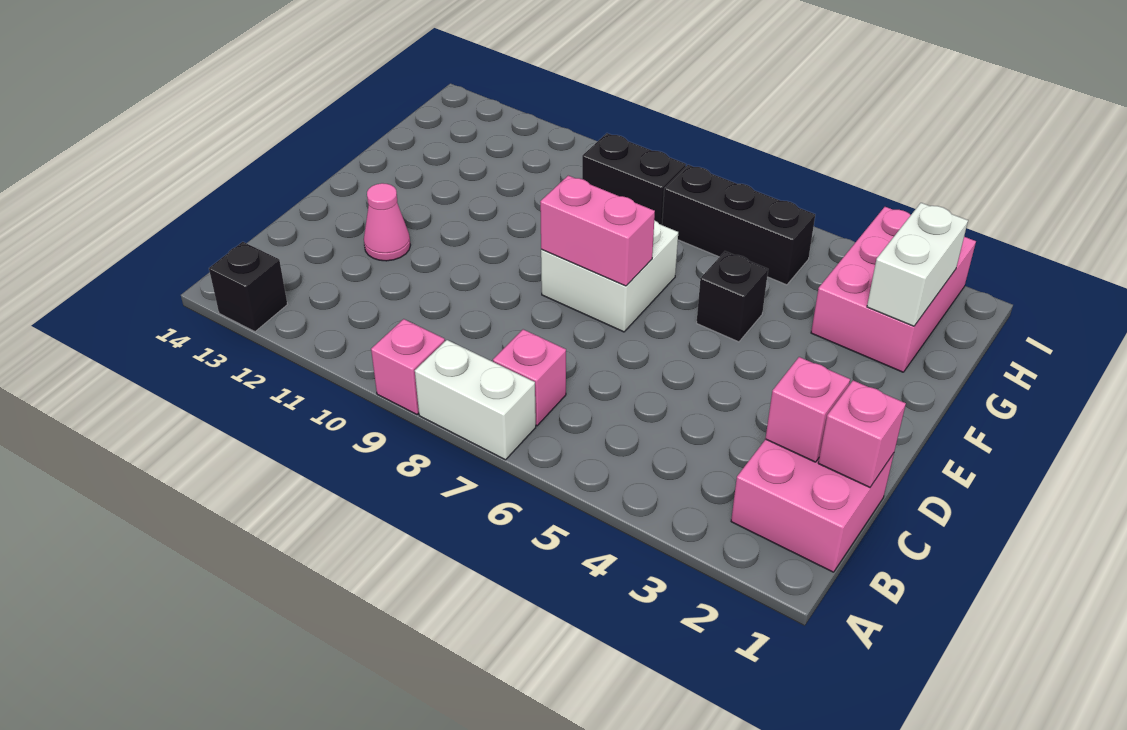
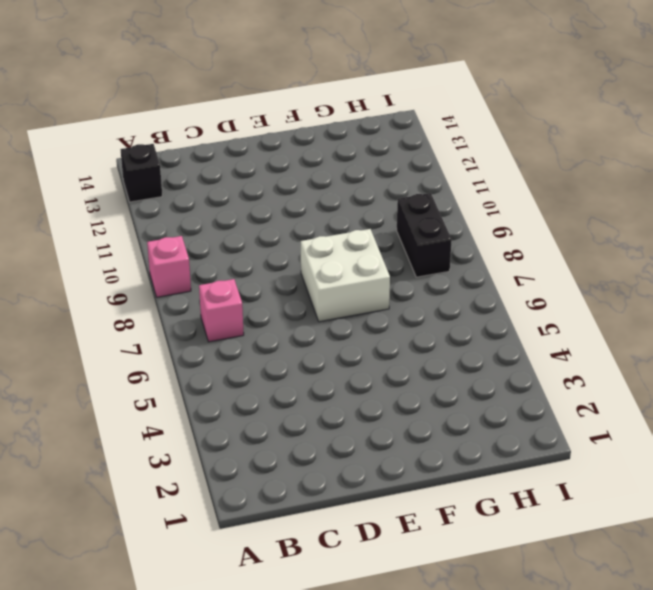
none -> white 1x2 brick [415,340,536,460]
none -> pink 2x2 brick [731,439,894,572]
none -> pink 1x1 cone [364,183,410,261]

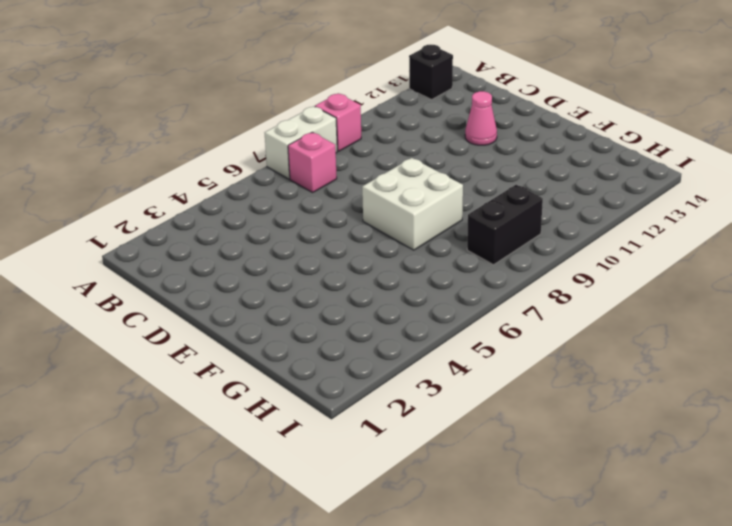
none -> pink 2x2 brick [731,439,894,572]
none -> black 1x1 brick [697,251,768,342]
none -> pink 2x3 brick [811,207,976,372]

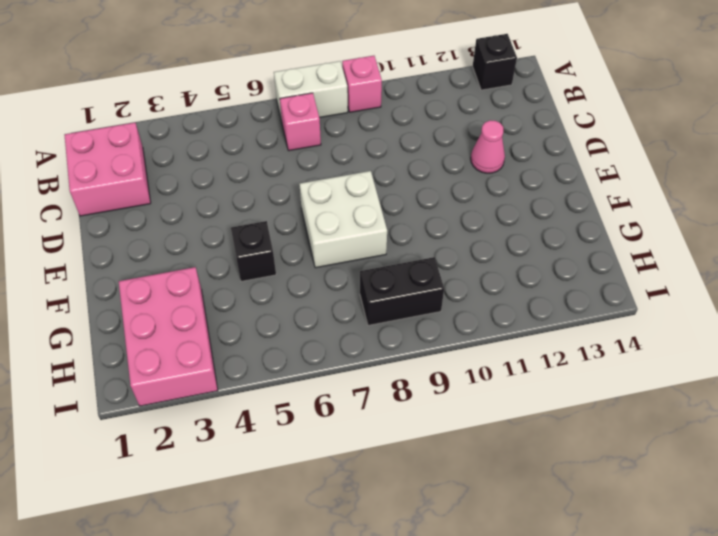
none -> black 1x3 brick [662,165,815,285]
none -> pink 1x1 brick [818,380,906,487]
none -> pink 1x1 brick [765,357,850,462]

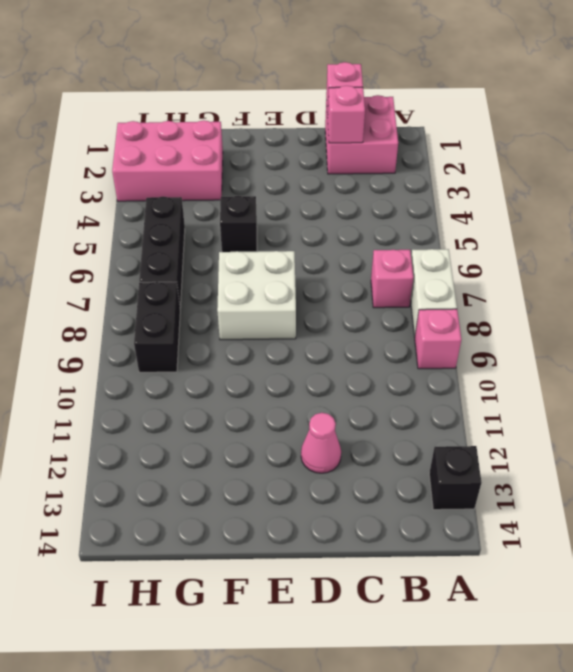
none -> pink 1x2 brick [540,176,655,286]
none -> white 1x2 brick [867,203,968,326]

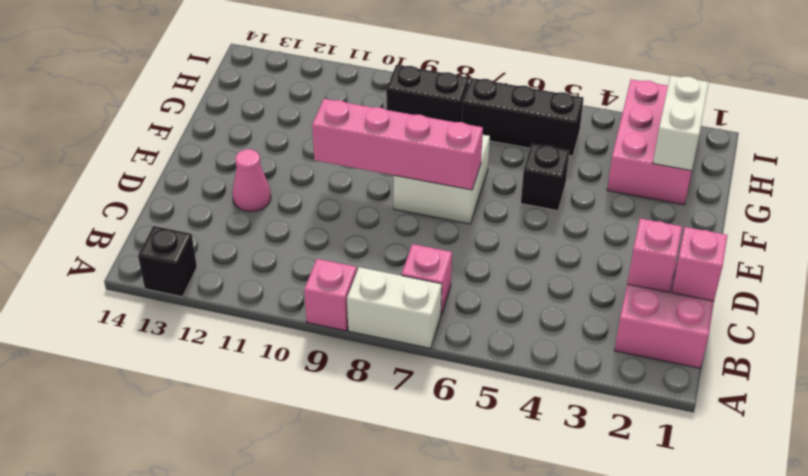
pink 1x4 brick [312,99,483,190] -> pink 1x2 brick [540,176,655,286]

